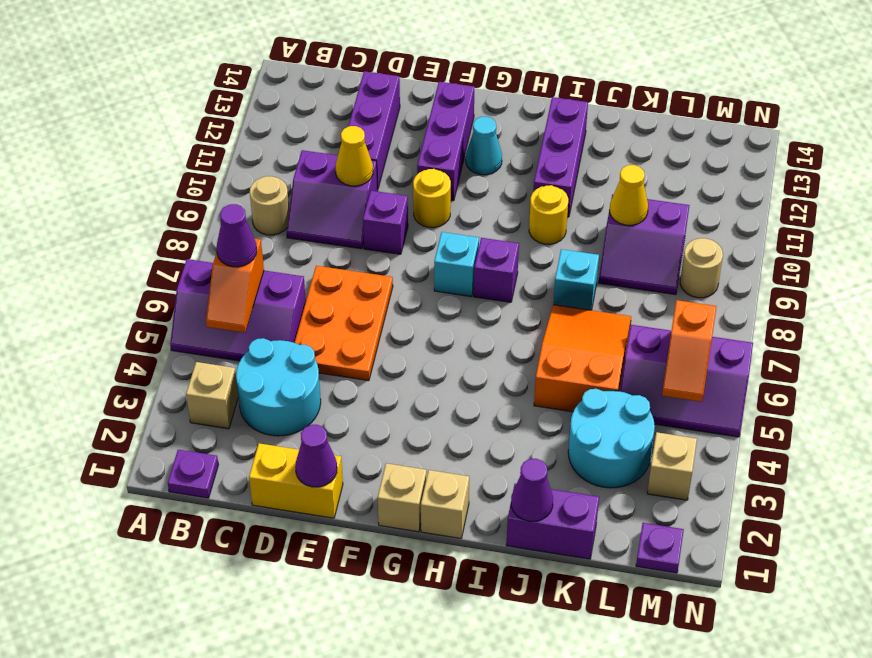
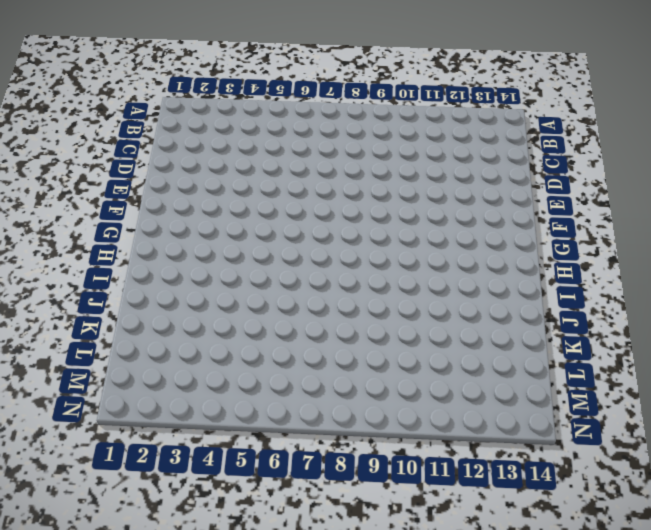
none -> purple 2x3 slope [170,259,306,361]
none -> purple 1x1 plate [168,450,218,498]
none -> tan 1x1 brick [186,362,238,429]
none -> tan 1x1 round brick [250,176,289,235]

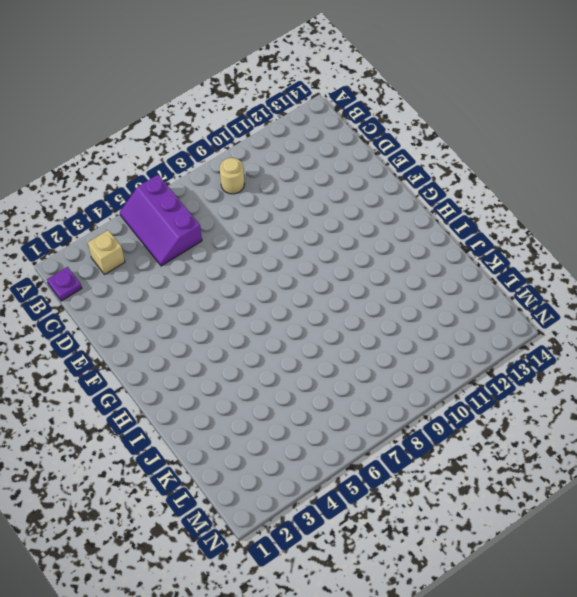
none -> cyan 2x2 round brick [236,338,321,436]
none -> purple 2x2 slope [287,150,378,249]
none -> yellow 1x2 brick [249,443,343,518]
none -> orange 2x3 plate [294,266,393,381]

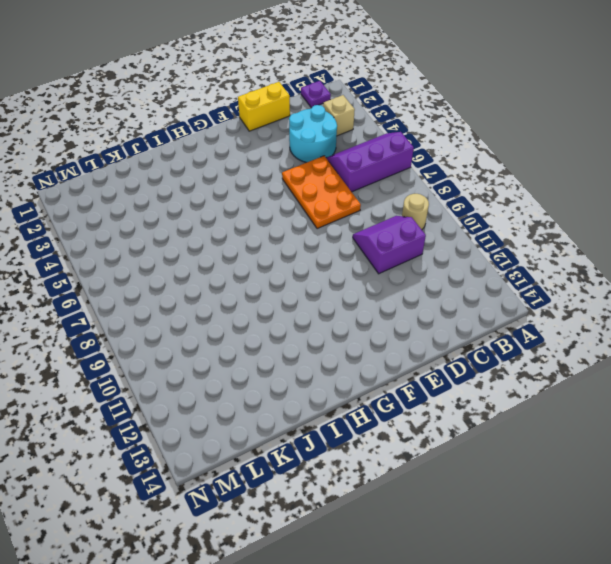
none -> purple 1x3 brick [349,71,400,188]
none -> purple 1x1 brick [363,191,408,254]
none -> yellow 1x1 round brick [413,169,451,228]
none -> purple 1x3 brick [417,82,474,201]

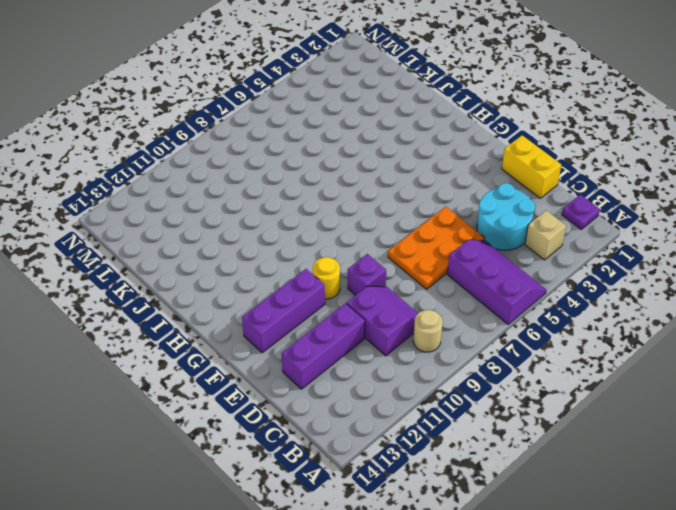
none -> tan 1x1 brick [378,463,427,532]
none -> cyan 1x1 brick [434,232,479,297]
none -> cyan 1x1 cone [466,116,502,175]
none -> tan 1x1 brick [421,470,469,539]

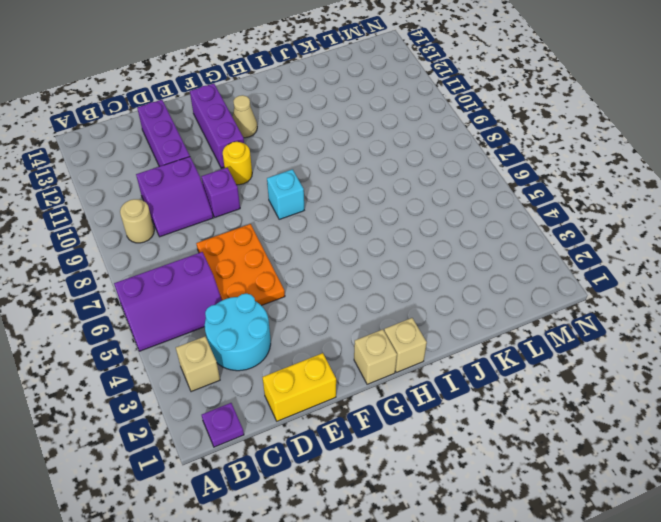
tan 1x1 cone [233,95,257,138] -> cyan 1x1 cone [466,116,502,175]
none -> purple 1x1 brick [474,238,519,302]
none -> yellow 1x1 round brick [529,185,568,244]
none -> purple 1x3 brick [534,97,588,217]
none -> purple 1x2 brick [506,484,599,559]

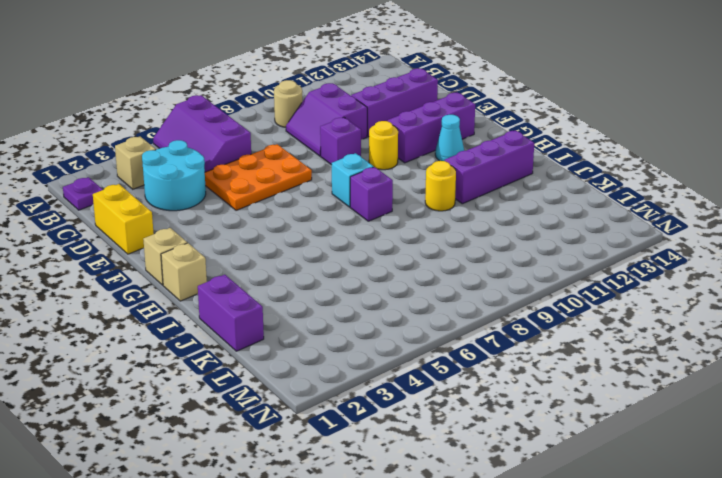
none -> orange 2x3 slope [534,305,631,412]
none -> cyan 1x1 brick [553,249,599,310]
none -> cyan 2x2 round brick [568,389,655,488]
none -> purple 2x2 slope [599,194,689,295]

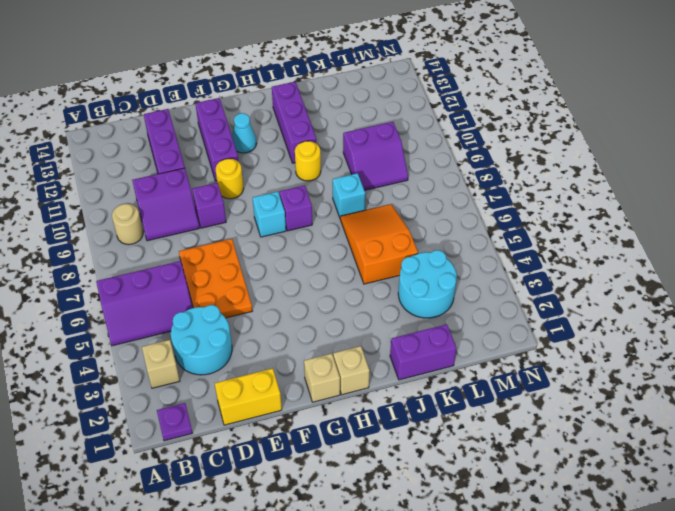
none -> purple 2x3 slope [620,325,753,437]
none -> purple 1x1 plate [636,523,684,573]
none -> tan 1x1 brick [647,432,697,500]
none -> tan 1x1 round brick [680,238,723,298]

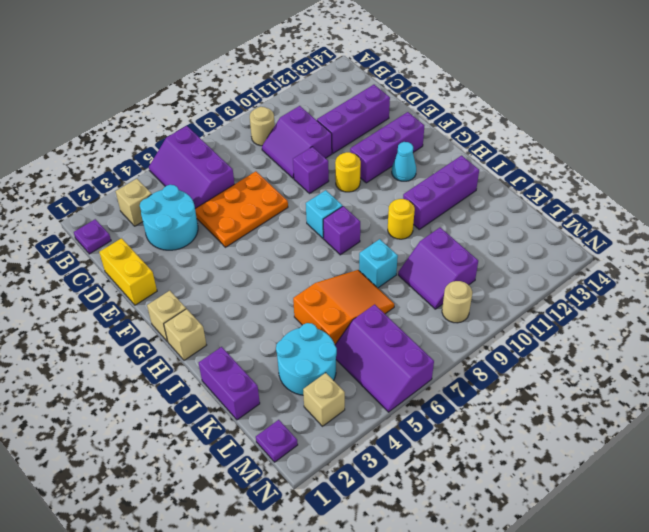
none -> orange 1x2 slope [206,239,264,333]
none -> yellow 1x1 cone [336,126,373,186]
none -> purple 1x1 cone [295,425,337,487]
none -> purple 1x1 cone [511,459,553,521]

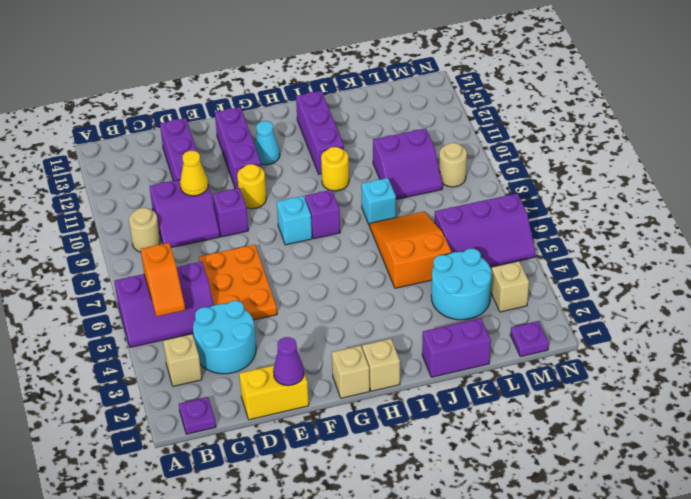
none -> purple 1x1 cone [511,459,553,521]
none -> yellow 1x1 cone [610,165,648,225]
none -> orange 1x2 slope [662,300,716,402]
none -> purple 1x1 cone [217,204,257,267]

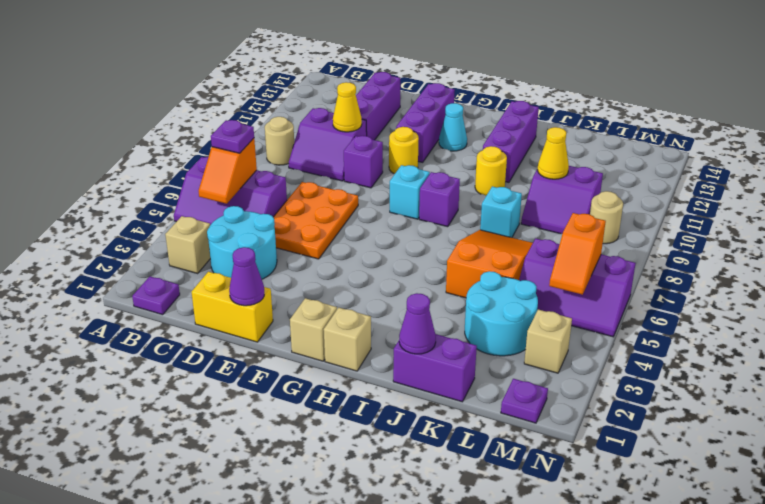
purple 1x1 plate [211,120,254,153] -> purple 1x1 cone [217,204,257,267]

